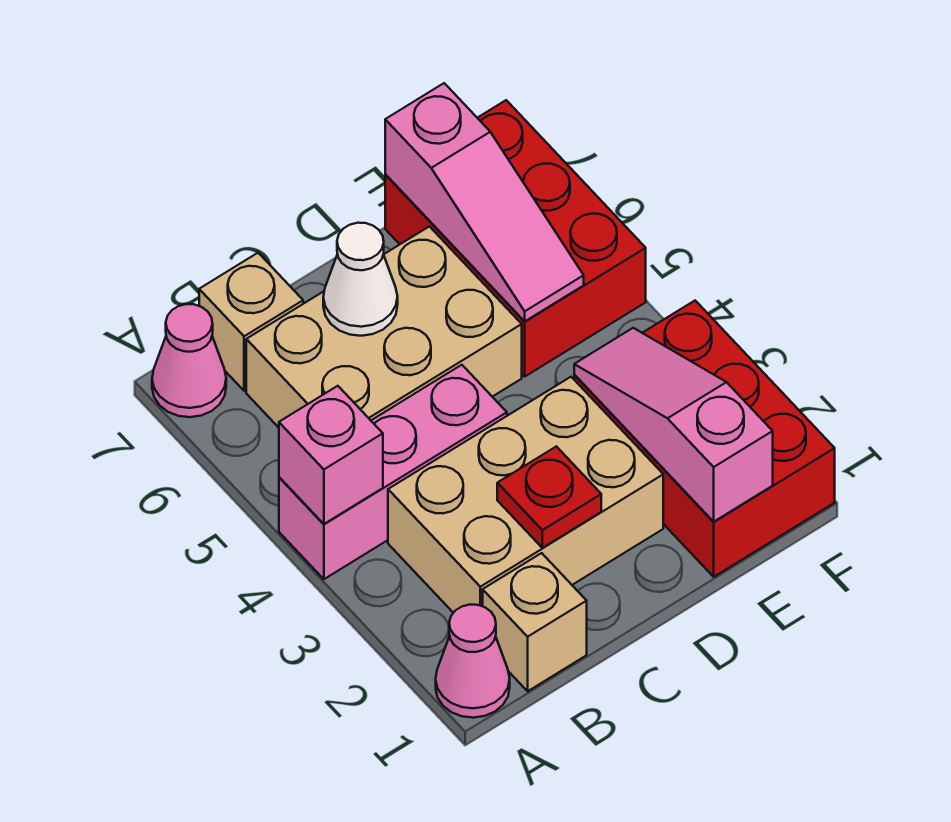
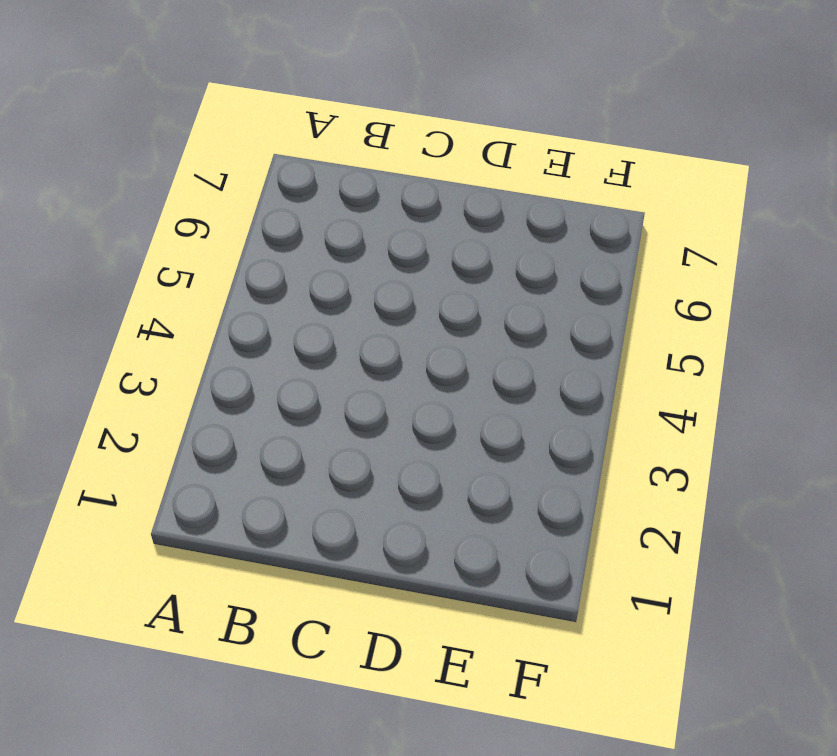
none -> pink 1x1 cone [436,605,510,718]
none -> pink 1x3 brick [279,365,507,579]
none -> pink 1x1 cone [152,304,226,417]

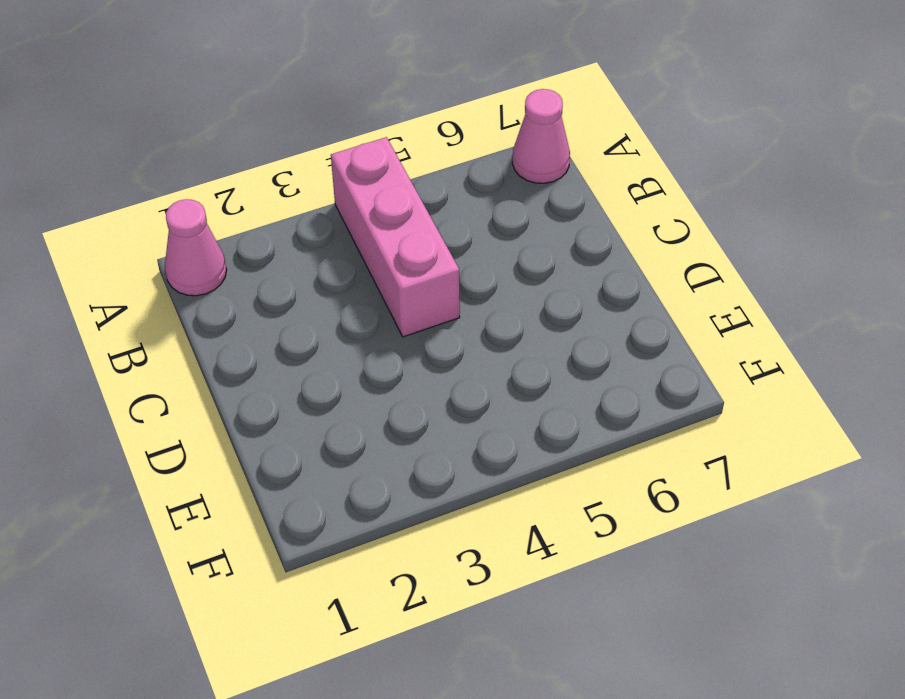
none -> tan 1x1 brick [483,553,587,691]
none -> tan 2x3 brick [388,377,663,613]
none -> tan 2x3 brick [246,227,522,428]

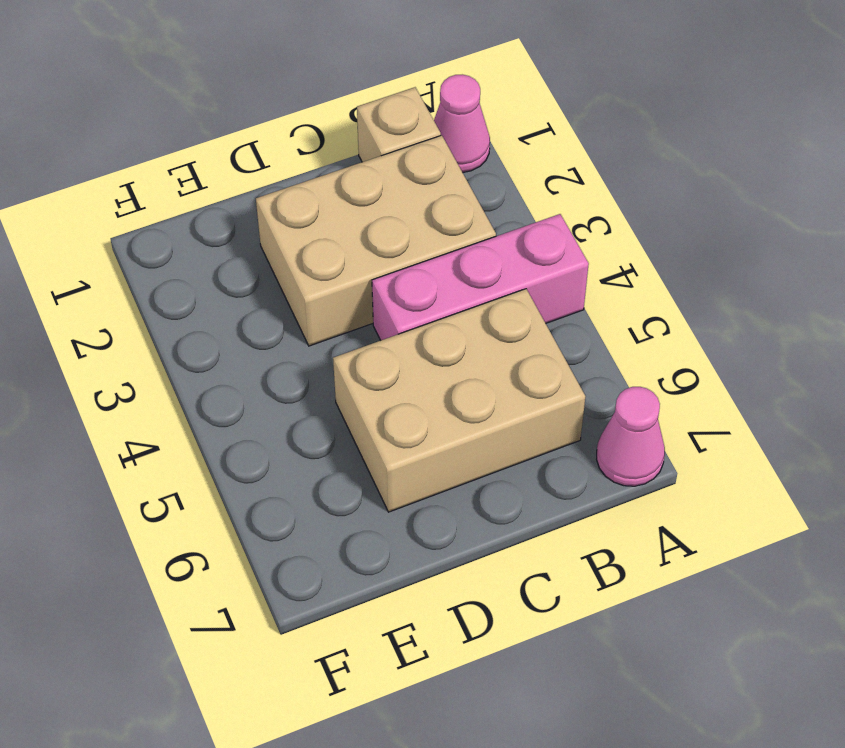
none -> tan 1x1 brick [199,253,303,391]
none -> red 2x3 brick [574,301,835,577]
none -> red 2x3 brick [385,100,646,376]

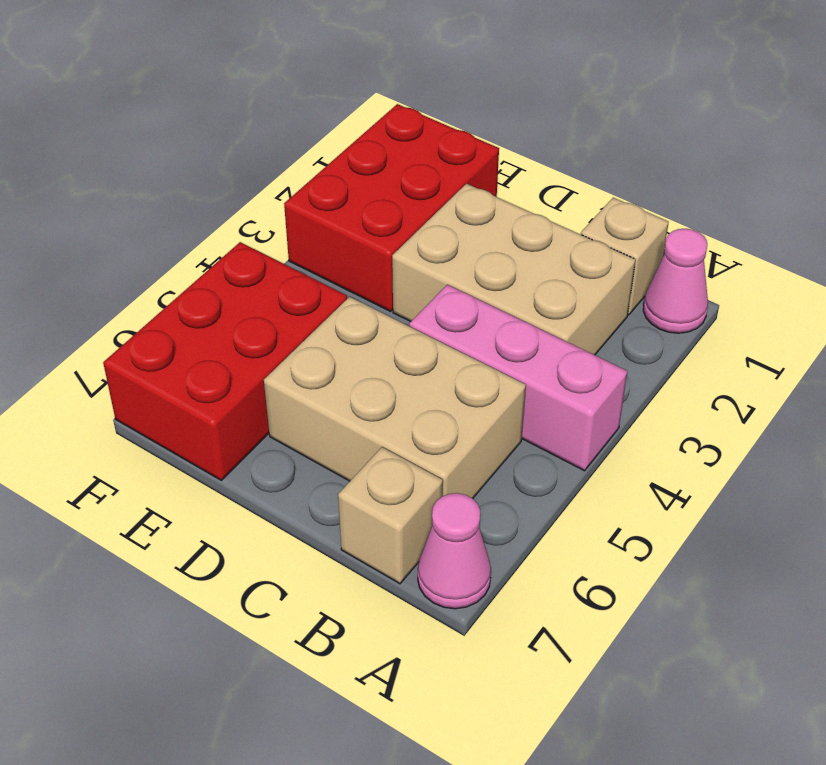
none -> pink 1x1 brick [279,386,383,524]
none -> red 1x1 plate [497,446,601,548]
none -> white 1x1 cone [323,223,398,336]

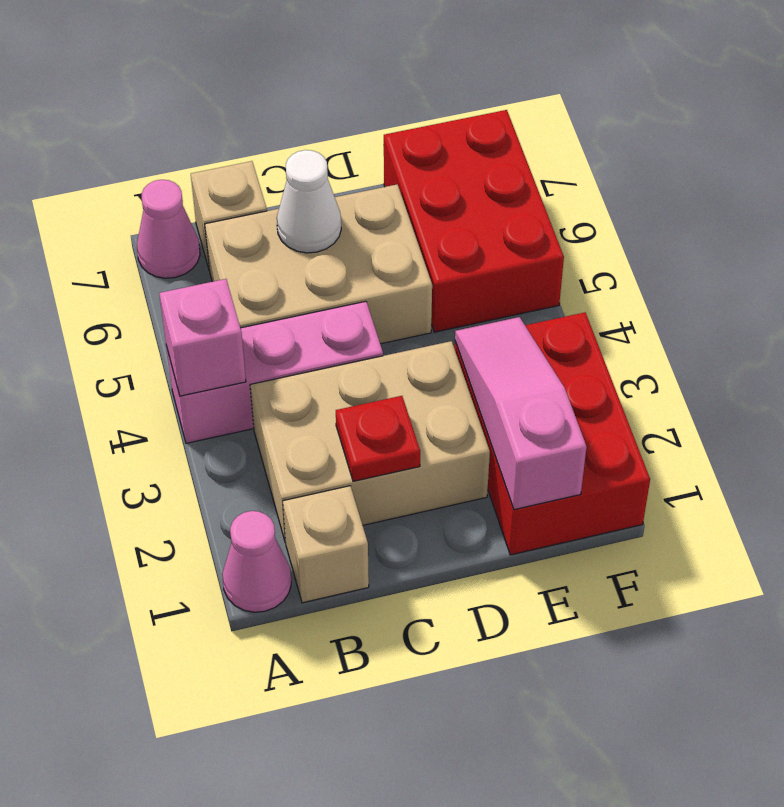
none -> pink 1x3 slope [385,83,584,321]

